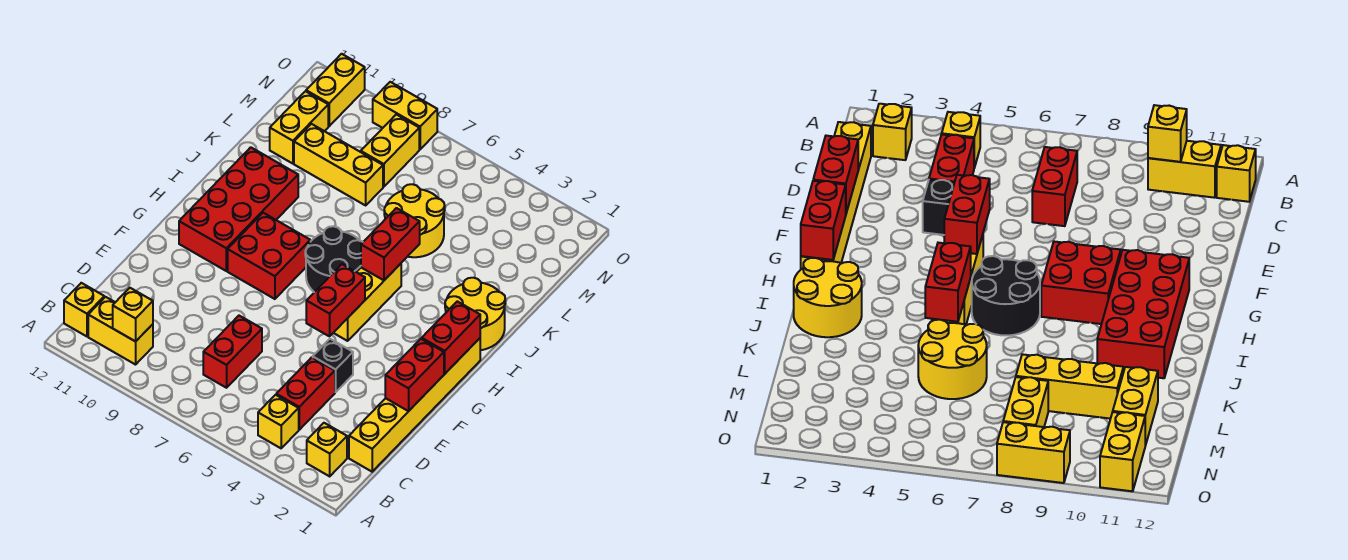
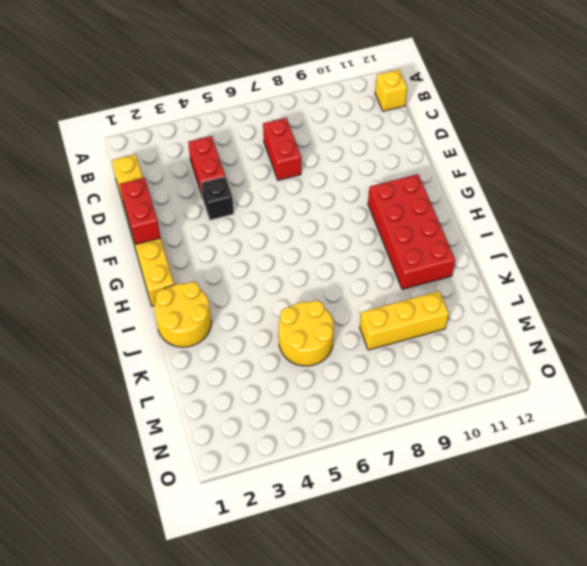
none -> yellow 1x1 brick [307,423,347,476]
none -> yellow 1x1 brick [258,395,299,448]
none -> yellow 1x2 brick [88,297,153,365]

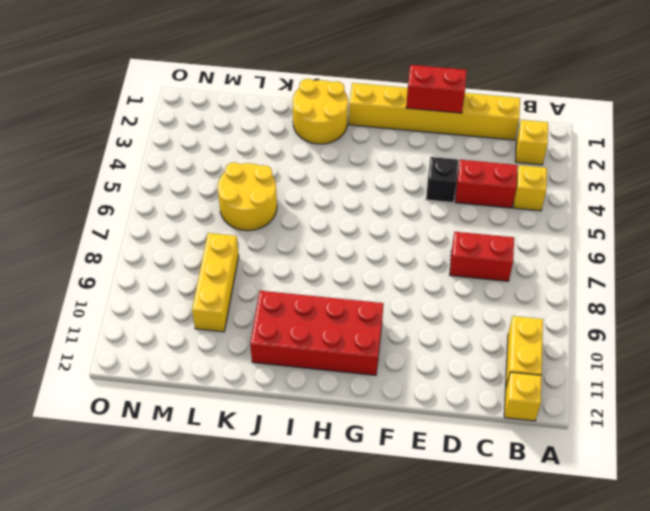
none -> yellow 1x3 brick [334,264,401,341]
none -> red 2x2 brick [228,213,310,299]
none -> black 2x2 round brick [305,226,363,292]

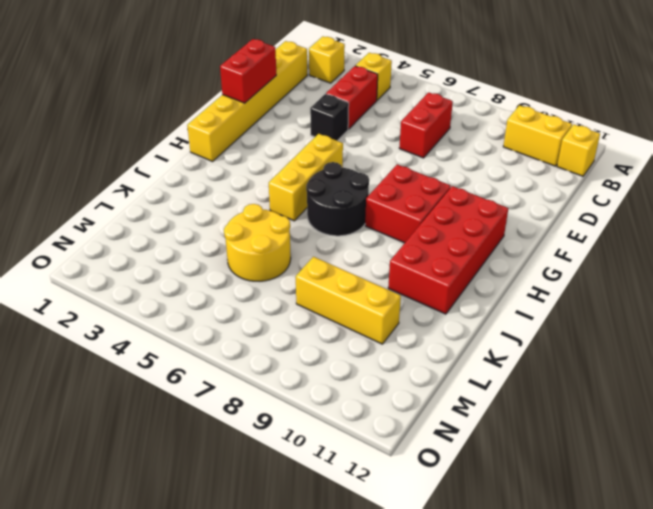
none -> yellow 2x2 round brick [445,278,505,350]
none -> yellow 1x2 brick [270,91,328,164]
none -> yellow 1x2 brick [361,114,419,187]

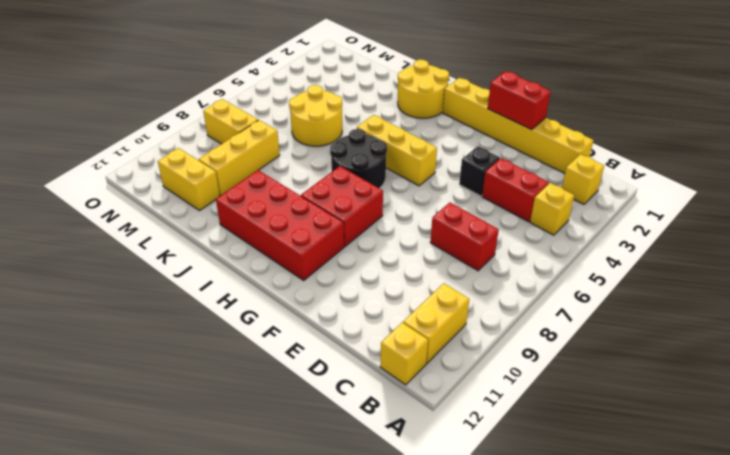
none -> yellow 1x2 brick [306,54,365,126]
none -> yellow 1x2 brick [373,82,437,149]
none -> yellow 1x1 brick [113,288,153,342]

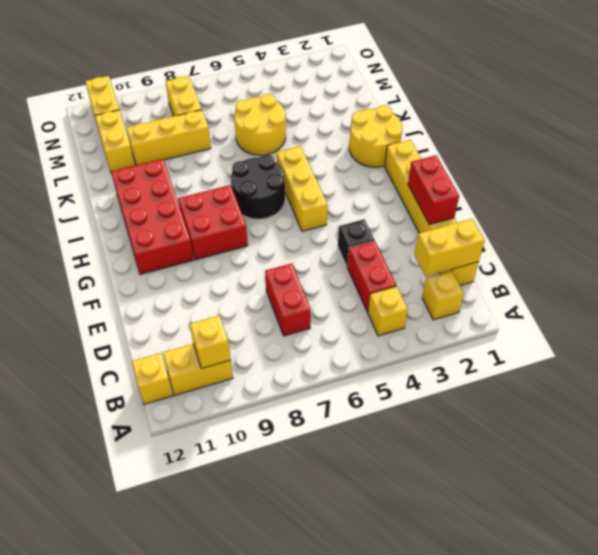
yellow 1x2 brick [415,219,485,276] -> yellow 1x2 brick moved to [373,82,437,149]
none -> red 1x2 brick [306,264,365,336]
none -> red 1x2 brick [422,301,480,374]
none -> red 1x2 brick [361,208,420,280]

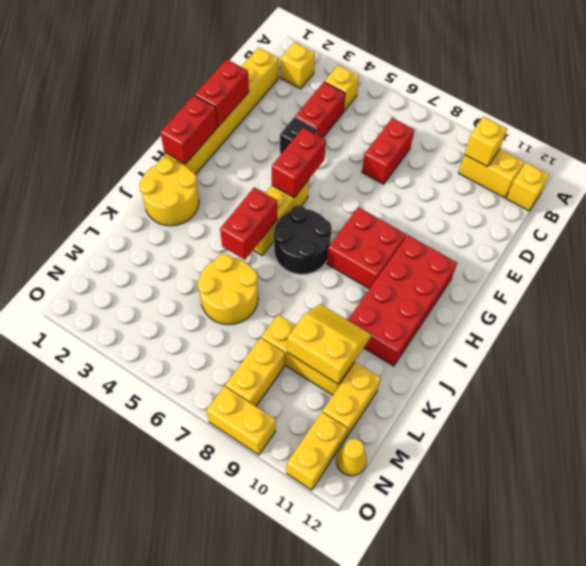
yellow 2x2 slope [287,304,371,384] -> none
yellow 1x1 cone [336,438,367,476] -> none

